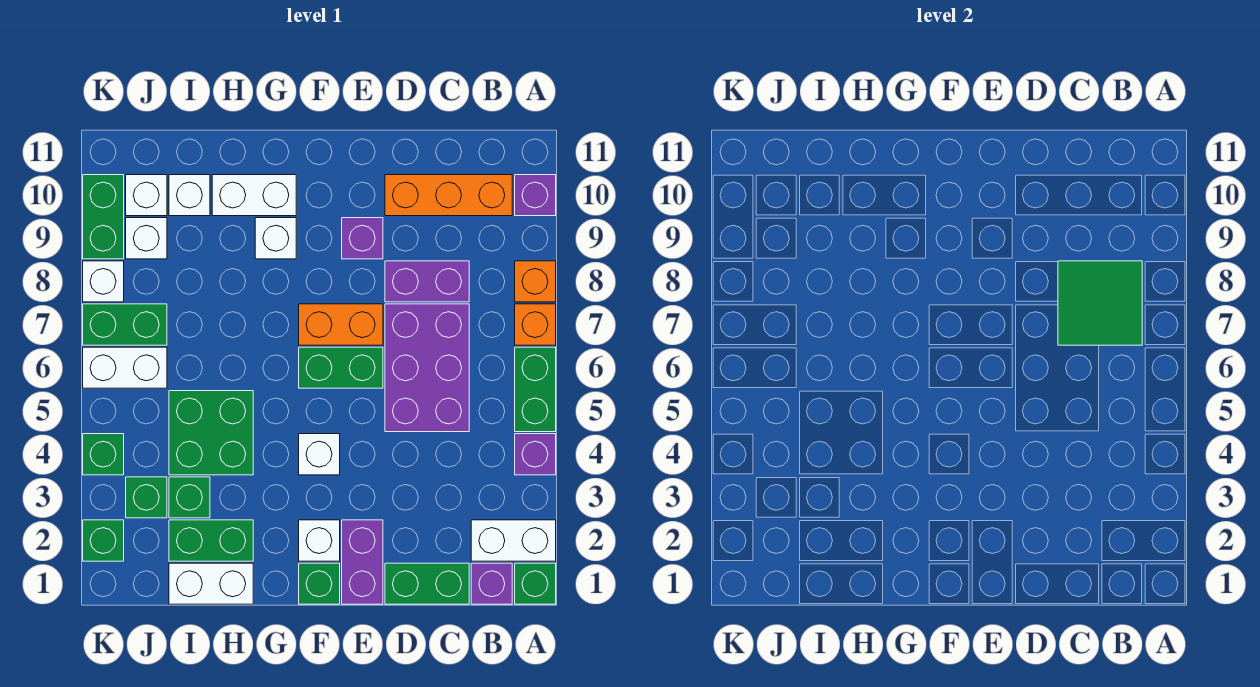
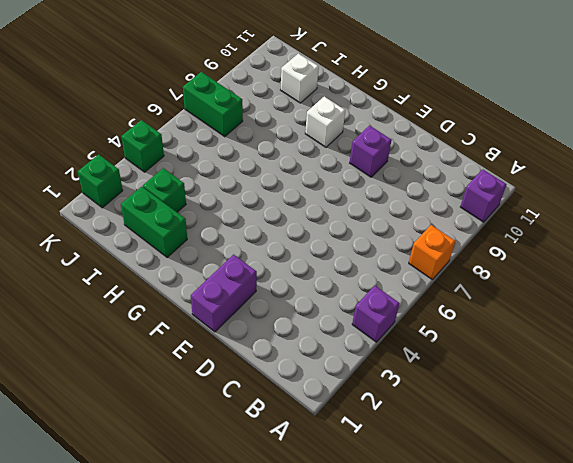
none -> green 1x1 brick [515,563,556,604]
none -> white 1x2 brick [471,520,556,561]
none -> green 1x2 brick [515,347,556,432]
none -> orange 1x1 brick [515,261,556,302]

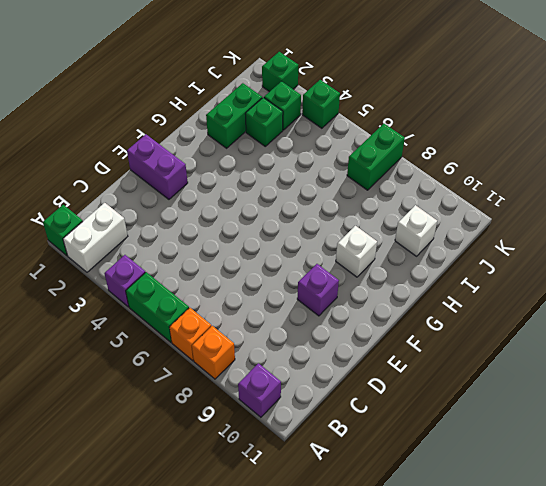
none -> purple 1x1 brick [471,563,512,604]
none -> orange 1x3 brick [385,175,512,216]
none -> green 1x2 brick [385,563,469,604]
none -> purple 2x3 brick [385,304,469,432]

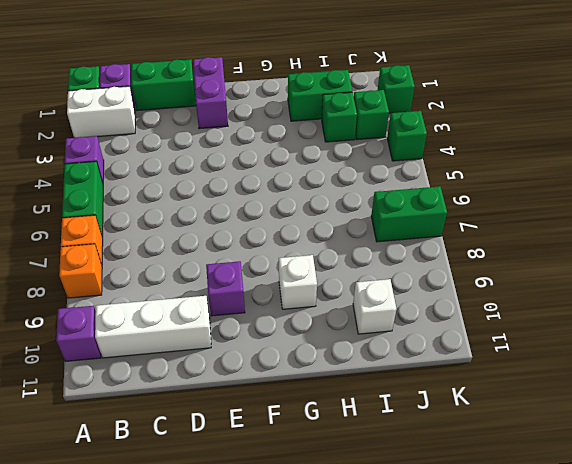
white 1x3 brick [95,296,211,358] -> orange 1x3 brick [385,175,512,216]
none -> purple 2x3 brick [385,304,469,432]
none -> purple 1x2 brick [385,261,469,302]
none -> green 1x2 brick [299,347,383,388]
none -> orange 1x2 brick [299,304,383,345]

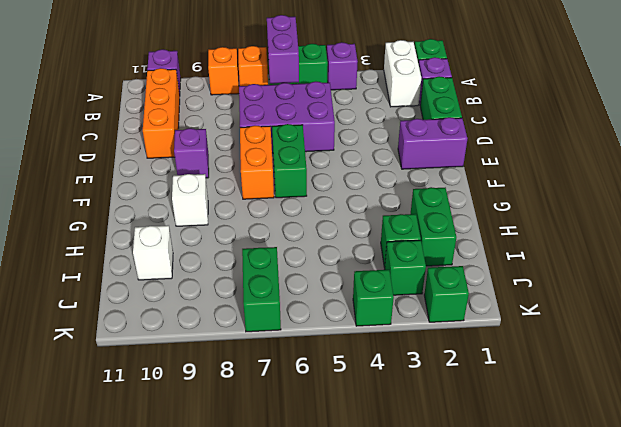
purple 1x2 brick [267,15,299,84] -> purple 1x2 brick moved to [385,261,469,302]
none -> green 1x1 brick [299,563,340,604]
none -> white 1x1 brick [299,520,340,561]
none -> white 1x1 brick [299,434,340,475]
none -> white 1x2 brick [212,175,296,216]

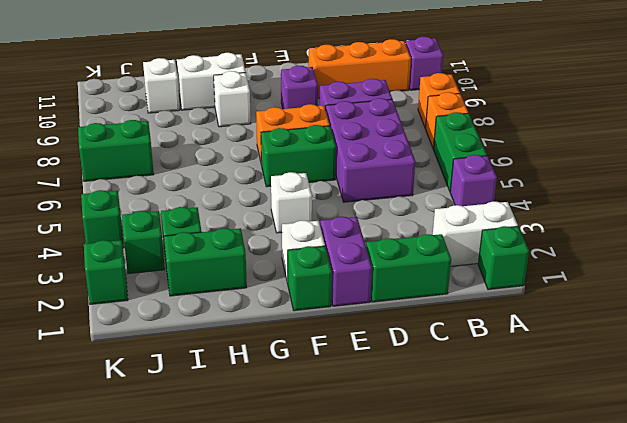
none -> purple 1x1 brick [471,563,512,604]
none -> white 1x2 brick [169,563,253,604]
none -> green 2x2 brick [169,391,253,475]
none -> white 1x2 brick [83,347,167,388]

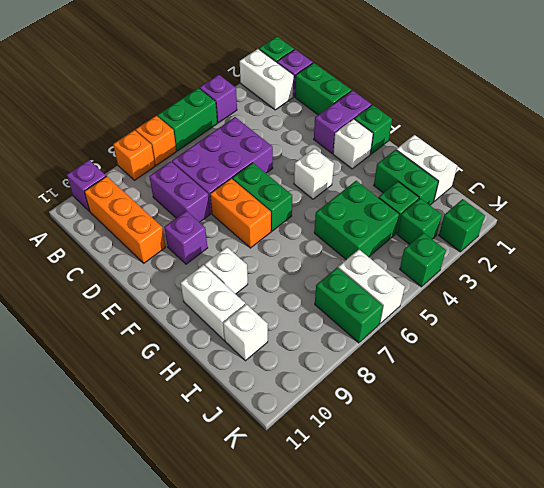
none -> white 1x1 brick [126,218,167,259]
none -> white 1x1 brick [126,175,167,216]
none -> white 1x1 brick [83,261,124,302]
none -> green 1x2 brick [83,175,124,259]

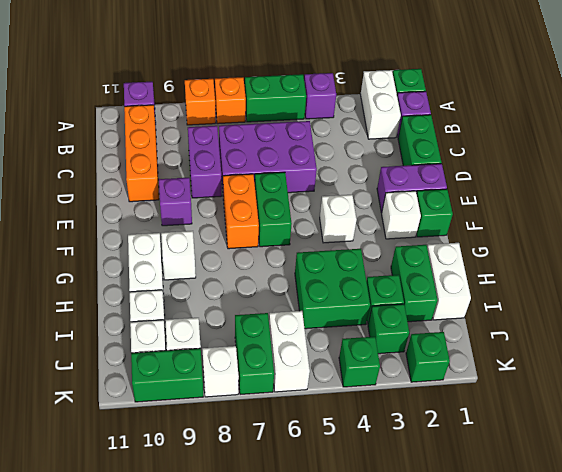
none -> green 2x2 tile [1058,261,1142,345]

